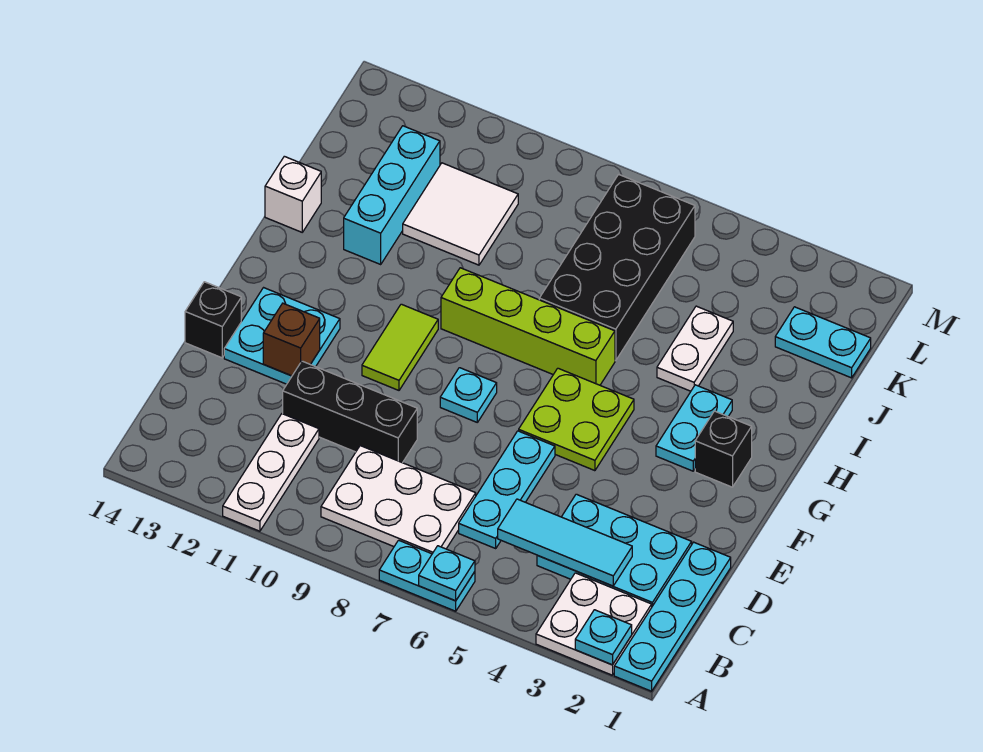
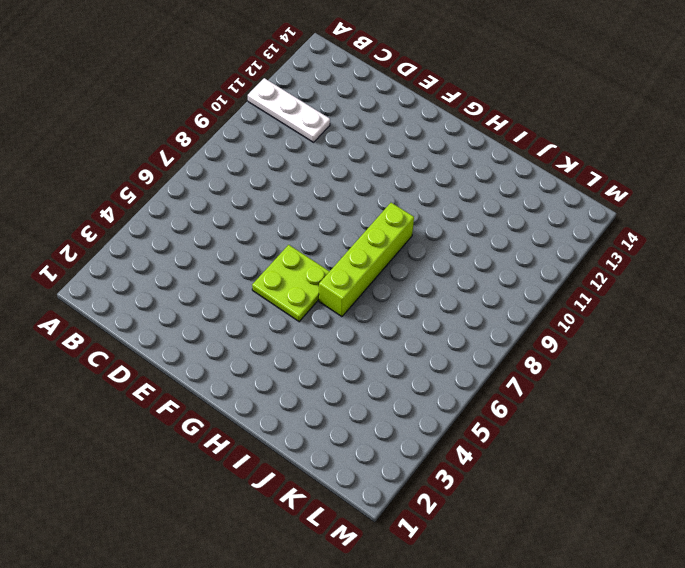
none -> cyan 1x4 plate [614,542,731,691]
none -> white 2x2 plate [536,573,652,675]
none -> cyan 1x2 plate [379,540,475,611]

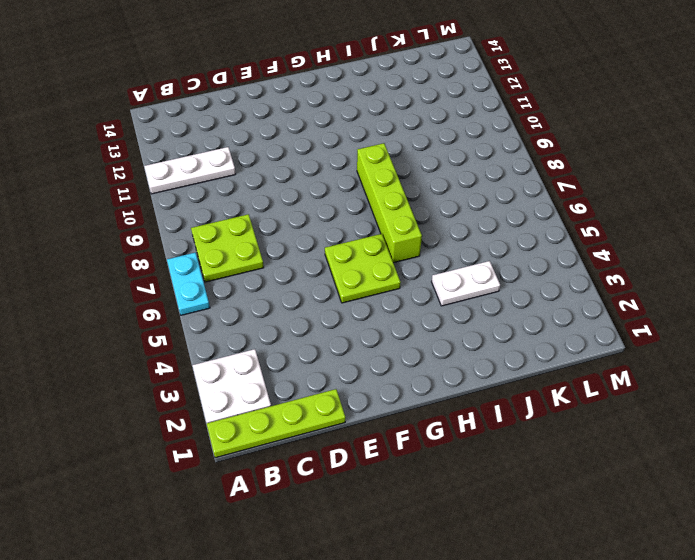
lime 1x4 plate [207,389,345,458] -> cyan 1x4 plate [614,542,731,691]
lime 2x2 plate [191,214,264,282] -> white 2x3 plate [321,446,476,554]
none -> cyan 2x3 plate [537,494,692,606]
none -> cyan 1x3 plate [459,431,555,548]
none -> black 1x3 brick [283,361,417,463]

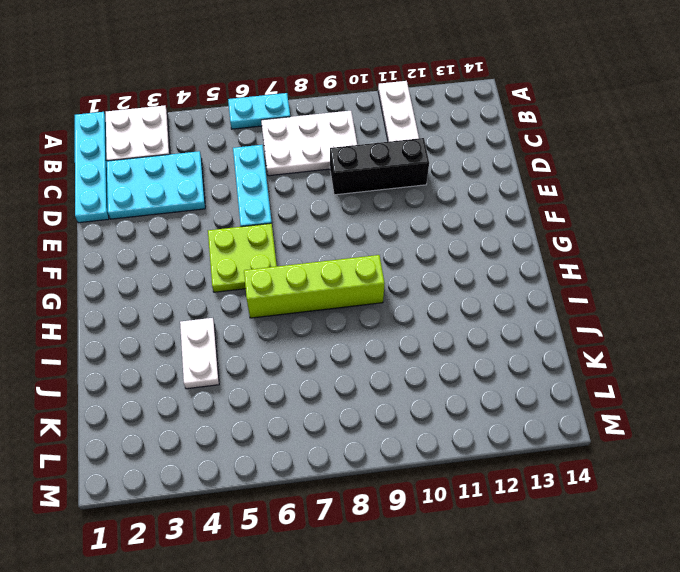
none -> cyan 2x2 plate [224,288,340,384]
none -> black 1x1 brick [185,282,241,358]
none -> cyan 1x1 plate [440,368,497,422]

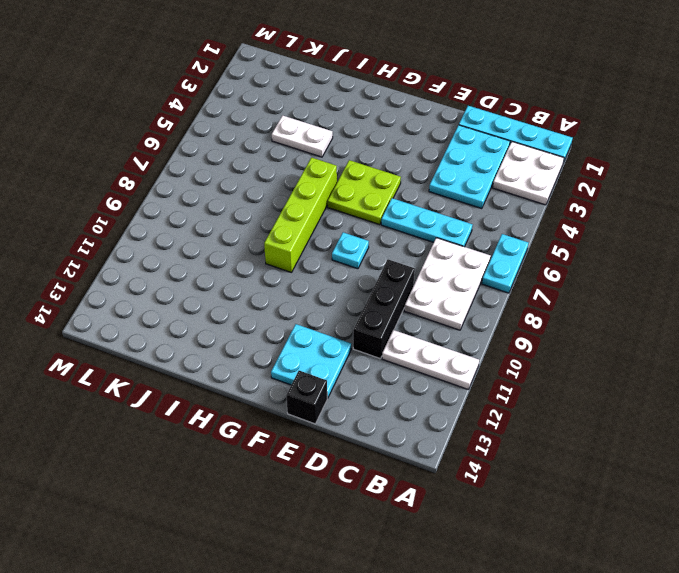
none -> lime 1x2 tile [362,304,438,390]
none -> black 1x1 brick [695,411,752,487]
none -> cyan 1x2 plate [656,385,732,471]

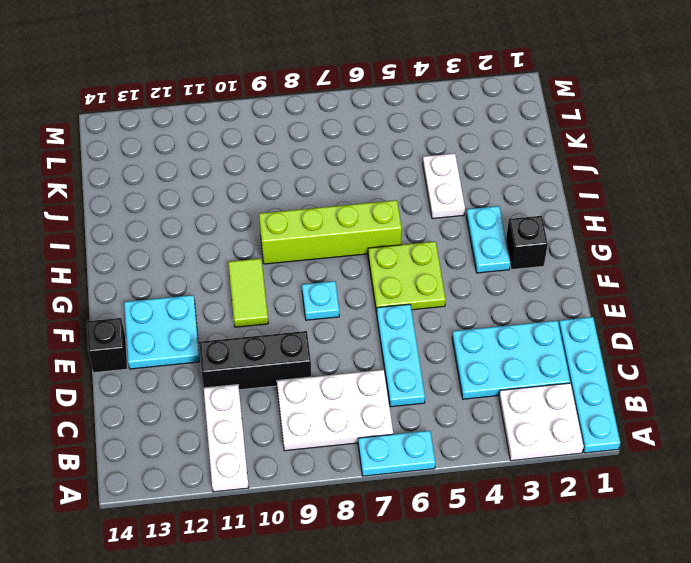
none -> black 2x4 brick [539,174,695,361]
none -> cyan 1x3 brick [344,126,440,264]
none -> white 1x1 brick [265,156,321,232]

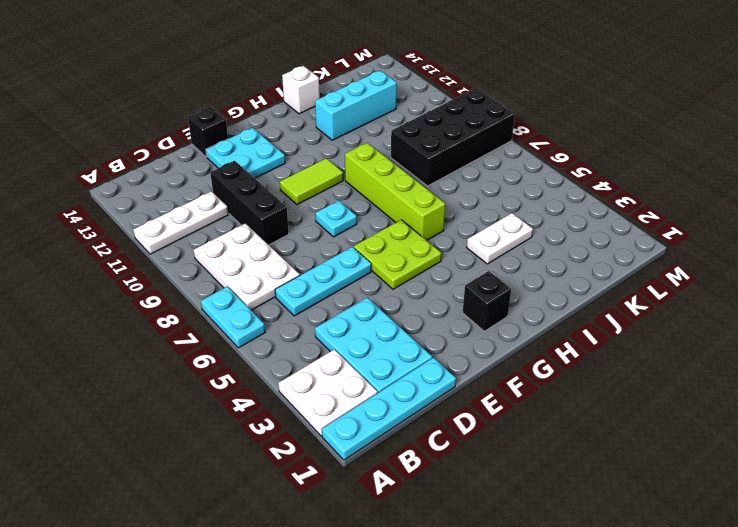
black 2x4 brick [391,88,515,186] -> black 2x4 brick moved to [539,174,695,361]
none -> cyan 1x2 plate [656,385,732,471]
none -> white 2x2 tile [403,163,518,265]
none -> cyan 1x2 plate [775,307,871,378]

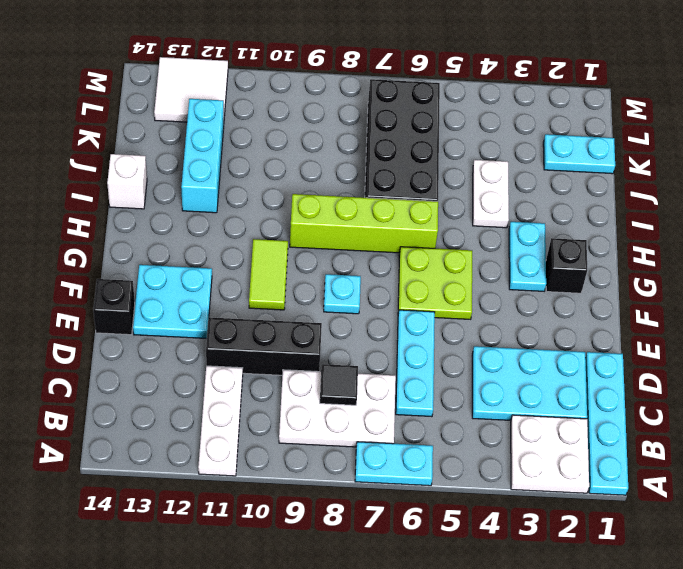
black 1x1 tile [320,364,358,405] -> none
white 2x2 tile [154,57,228,122] -> white 2x2 tile moved to [403,163,518,265]
none -> cyan 1x1 plate [575,610,632,665]
none -> cyan 1x1 plate [419,546,475,601]
none -> cyan 1x3 tile [498,499,632,586]

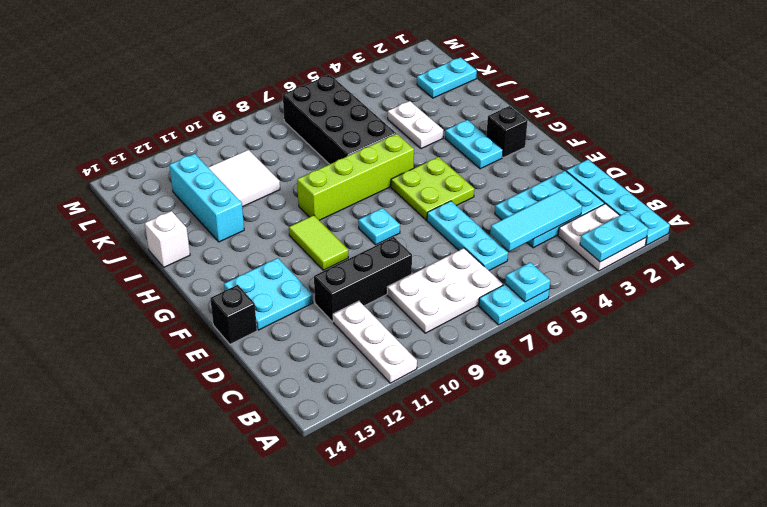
cyan 1x2 plate [580,211,648,262] -> cyan 1x1 plate [575,610,632,665]
none -> brown 1x1 brick [263,303,320,376]

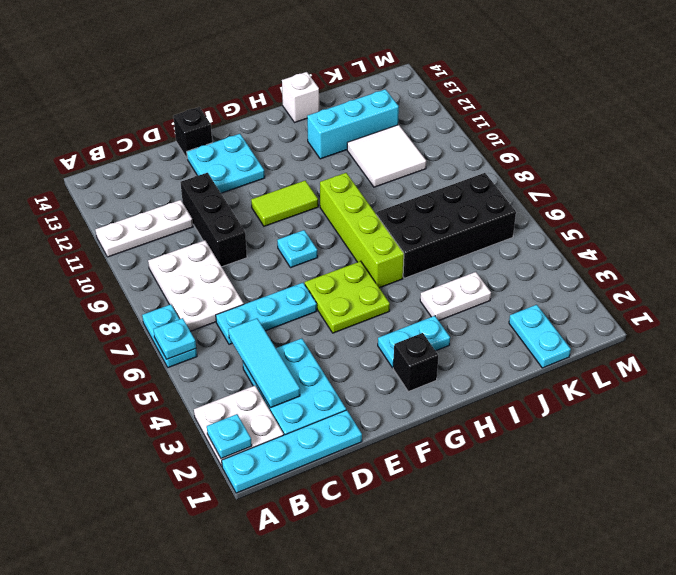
none -> brown 1x1 brick [263,303,320,376]

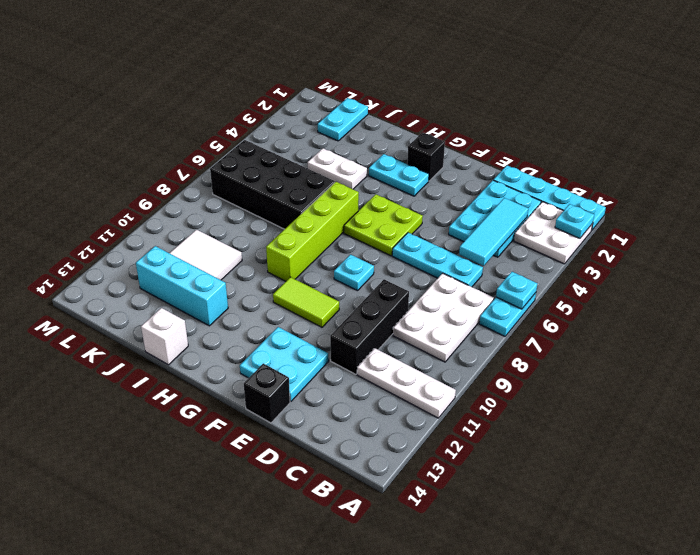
none -> brown 1x1 brick [263,303,320,376]

